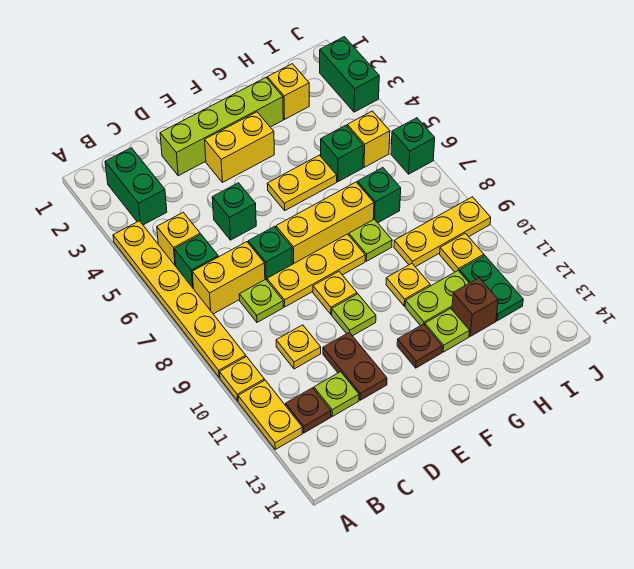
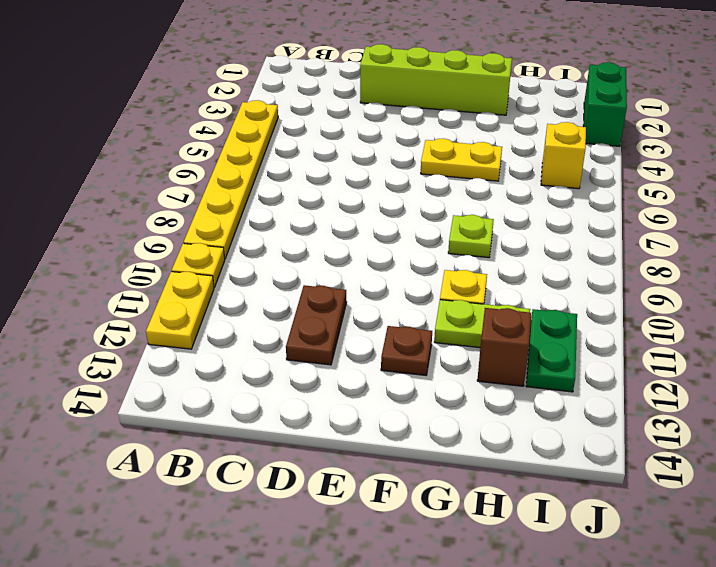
none -> green 1x2 brick [105,148,167,225]
none -> yellow 1x1 brick [157,212,200,266]
none -> green 1x1 brick [174,234,218,289]
none -> yellow 1x2 brick [192,242,265,314]

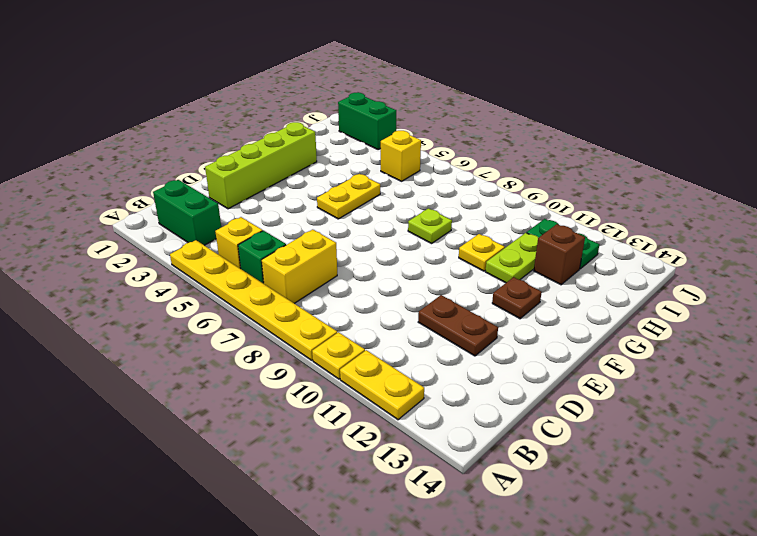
none -> brown 1x1 plate [286,388,331,433]
none -> lime 1x1 plate [239,279,283,322]
none -> yellow 1x1 plate [276,325,321,369]
none -> lime 1x1 plate [314,372,359,416]

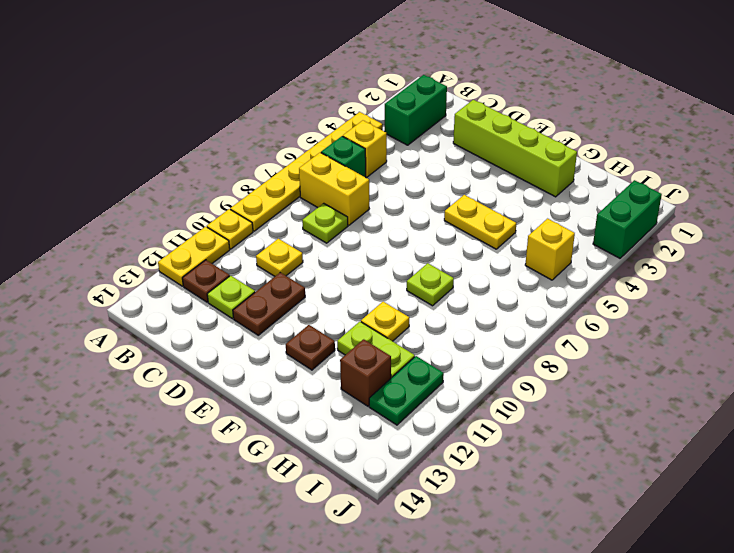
none -> green 1x1 brick [212,183,256,240]
none -> green 1x1 brick [248,227,292,280]
none -> yellow 1x3 plate [267,234,365,307]
none -> yellow 1x2 brick [205,112,274,183]

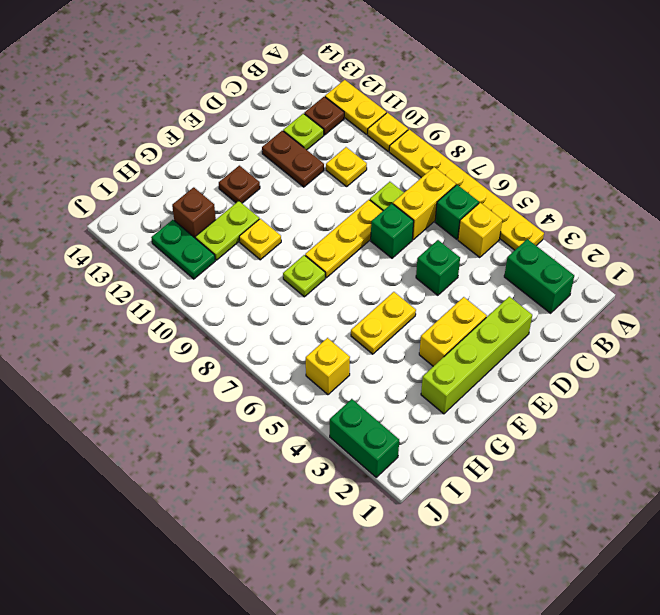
none -> yellow 1x3 brick [276,182,374,264]
none -> yellow 1x1 plate [313,271,357,314]
none -> lime 1x1 plate [332,294,376,336]
none -> lime 1x1 plate [425,309,470,352]

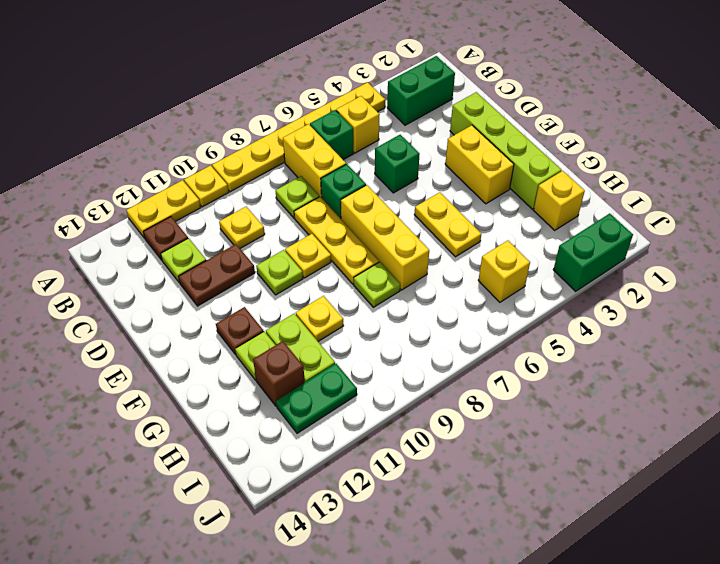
none -> green 1x1 brick [321,125,363,182]
none -> green 1x1 brick [357,168,401,223]
none -> yellow 1x3 plate [394,197,491,267]
none -> yellow 1x1 plate [440,233,484,272]

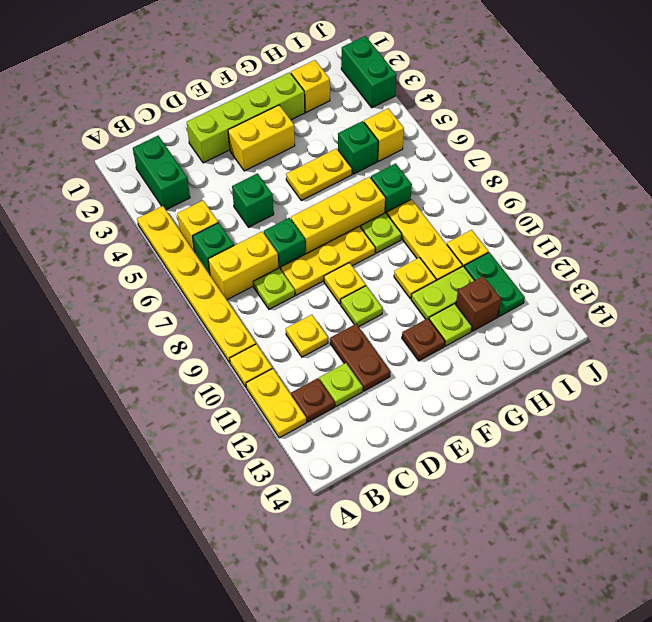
yellow 1x3 plate [387,199,462,281] -> yellow 1x3 plate turned to [394,197,491,267]
none -> green 1x1 brick [391,118,435,174]

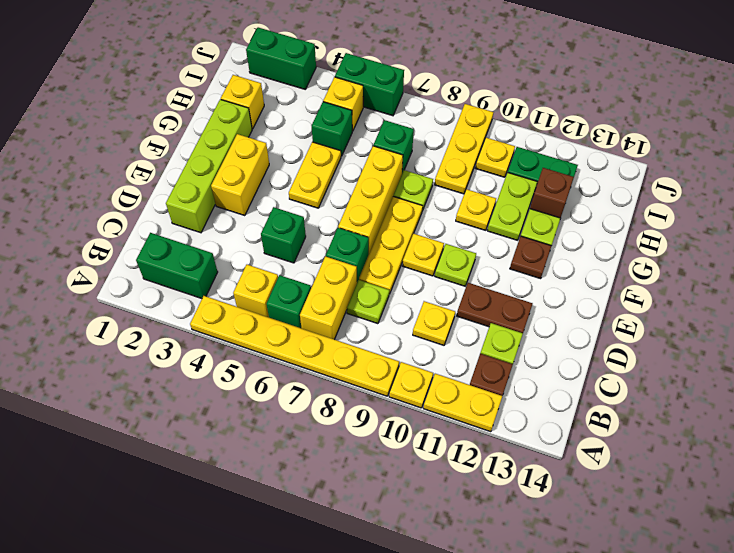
green 1x2 brick [335,53,404,116] -> green 1x1 brick [391,118,435,174]

